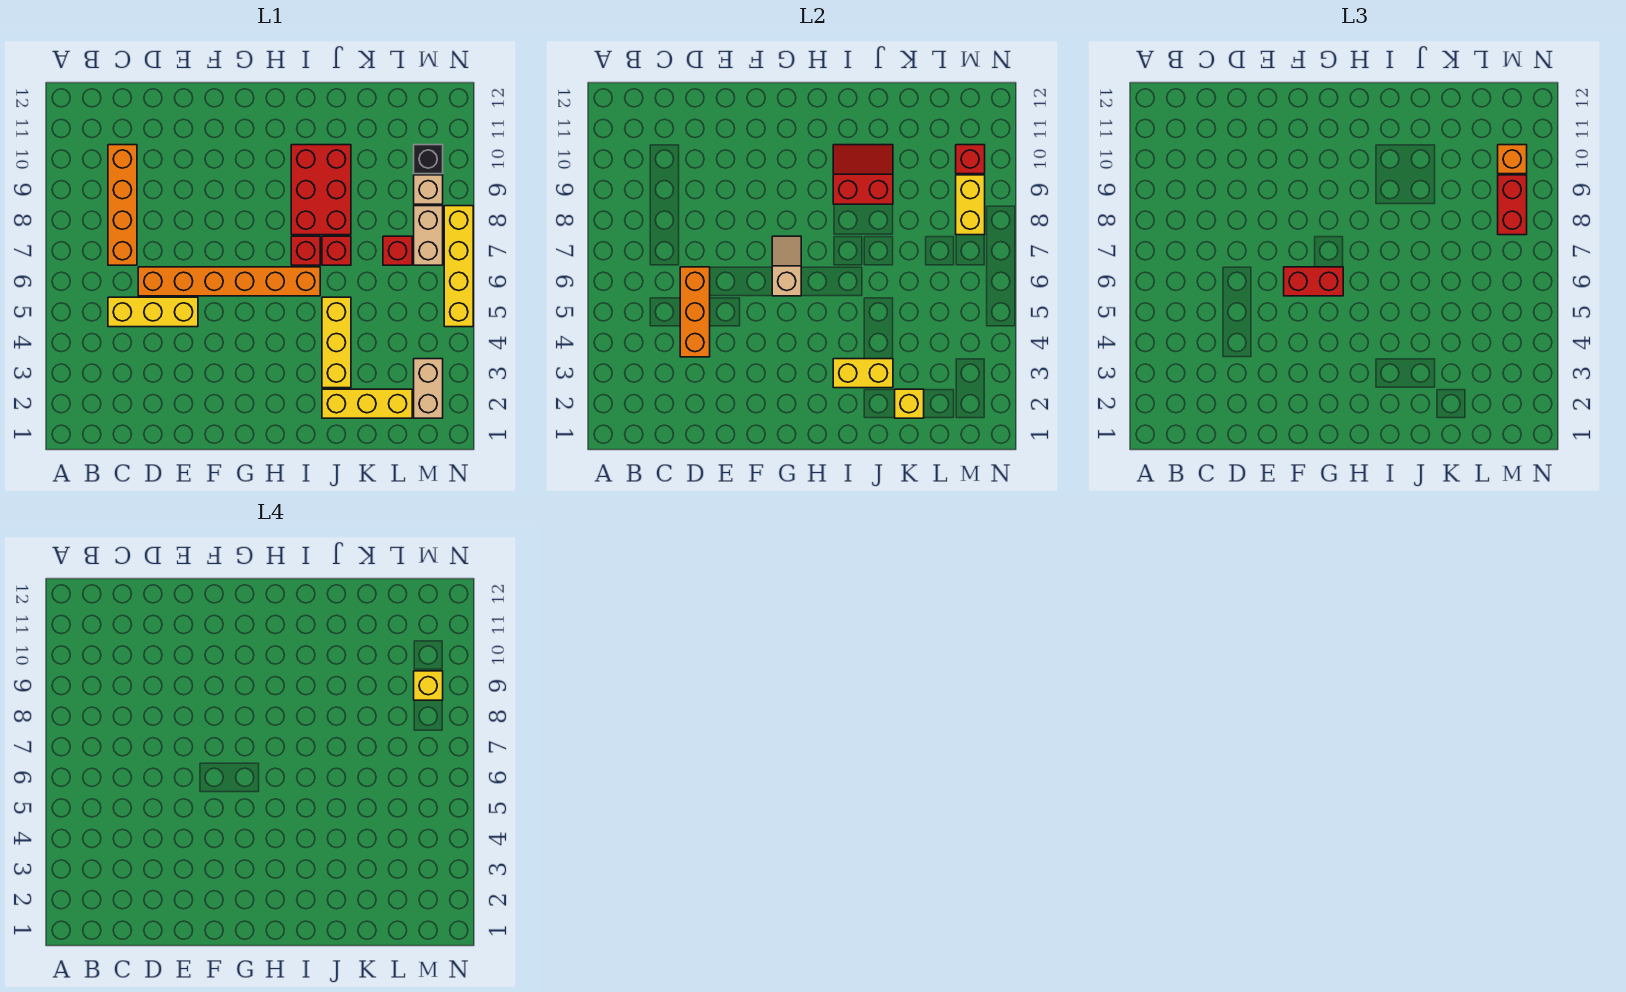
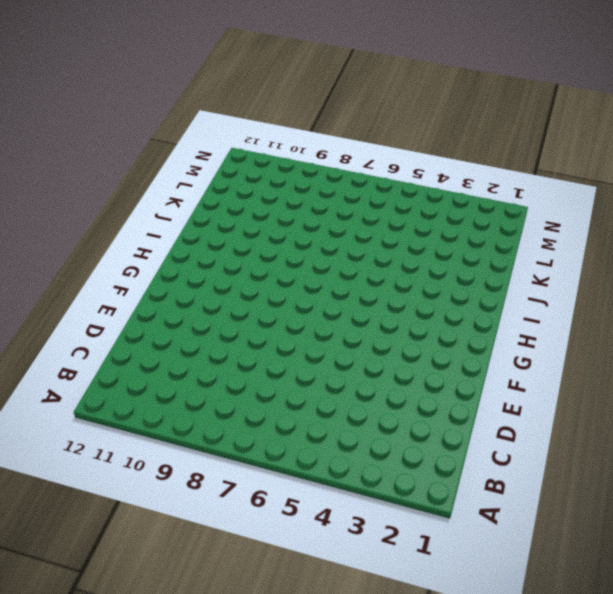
none -> yellow 1x3 brick [108,297,198,327]
none -> orange 1x4 brick [108,145,137,265]
none -> orange 1x6 brick [138,267,320,296]

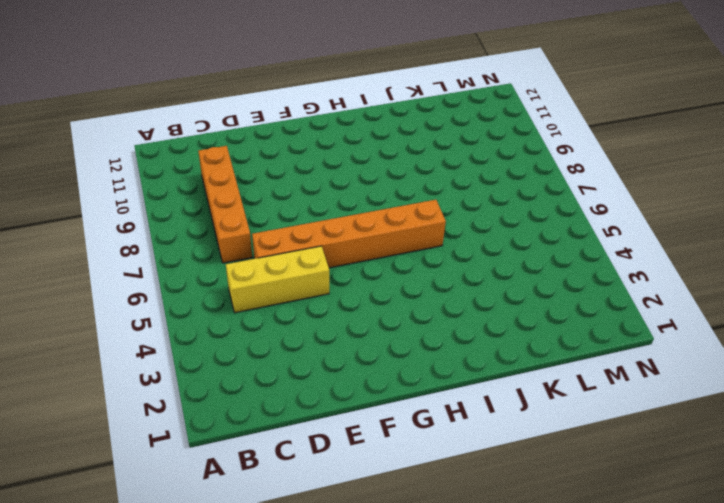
none -> red 1x1 brick [291,236,320,265]
none -> red 2x3 brick [291,145,351,235]
none -> yellow 1x3 brick [322,389,412,418]

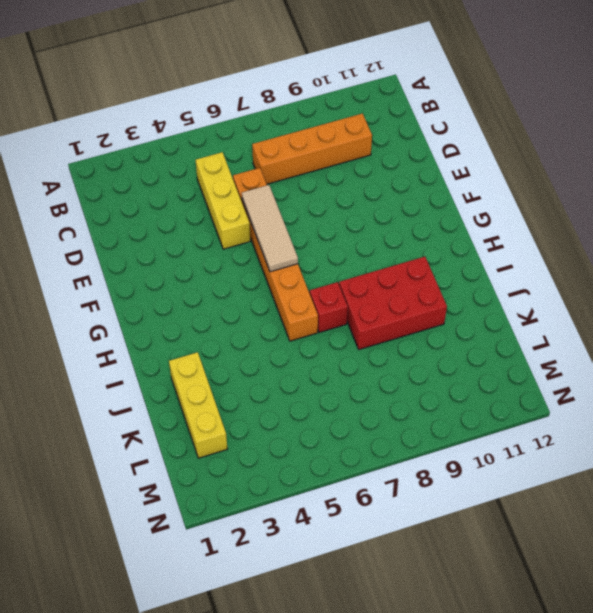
tan 1x3 tile [242,185,298,272] -> tan 1x2 slope [772,236,801,296]
none -> yellow 1x3 brick [322,297,351,388]
none -> red 1x1 brick [322,236,351,265]
none -> red 1x1 brick [383,236,412,265]

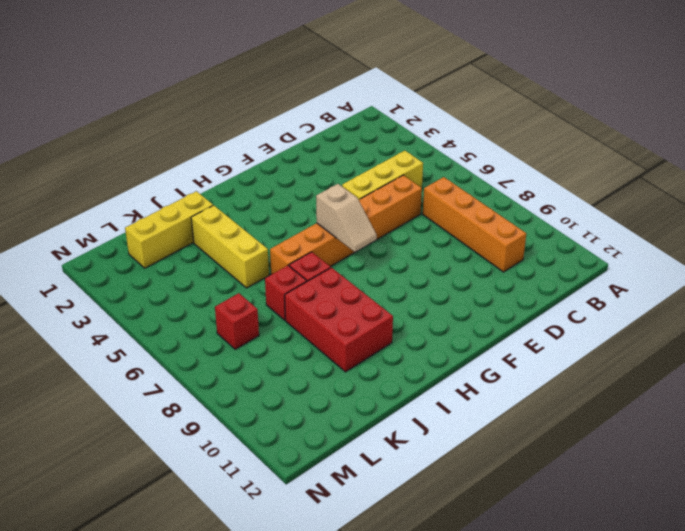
none -> tan 1x2 brick [414,359,443,418]
none -> tan 1x2 brick [414,206,443,265]
none -> tan 1x1 brick [414,175,443,204]

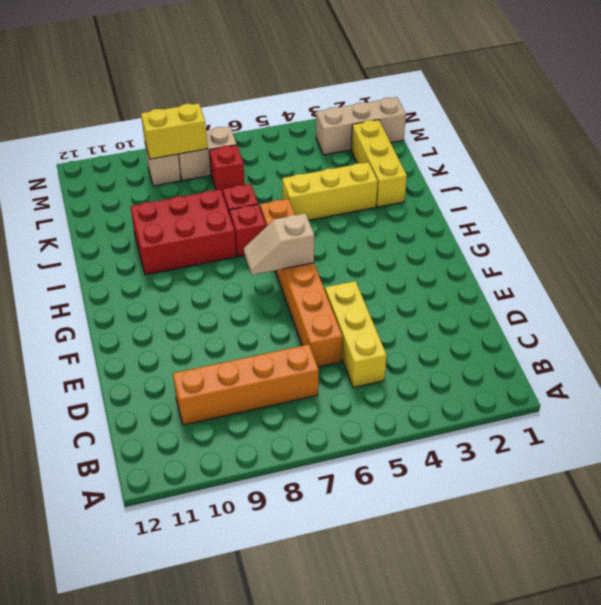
tan 1x3 brick [316,97,406,155] -> tan 1x2 brick [414,359,443,418]
none -> black 1x1 brick [414,145,443,174]
none -> yellow 1x4 brick [444,206,473,327]
none -> orange 1x3 brick [680,267,710,357]

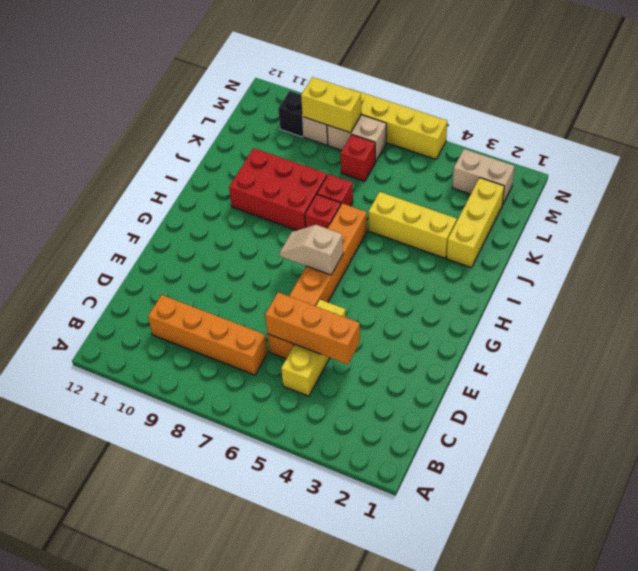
none -> yellow 1x2 brick [833,359,893,388]
none -> red 2x2 slope [833,145,893,204]
none -> yellow 1x1 brick [895,389,924,418]

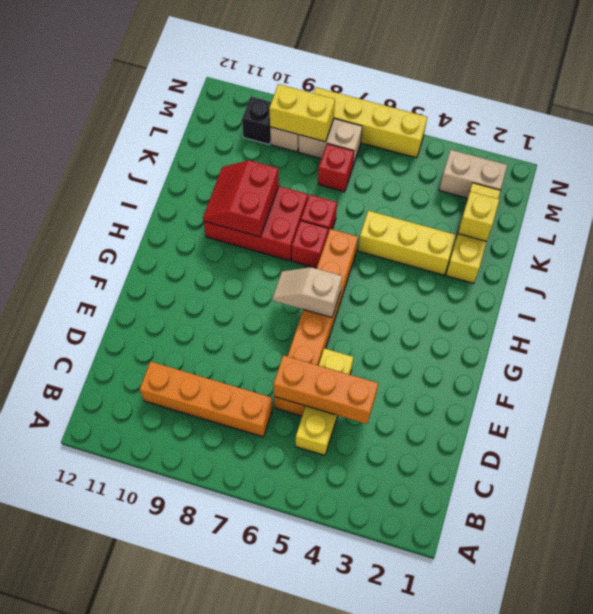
none -> yellow 1x2 brick [833,359,893,388]
none -> red 1x1 brick [956,145,985,174]
none -> red 1x2 brick [1284,267,1343,296]

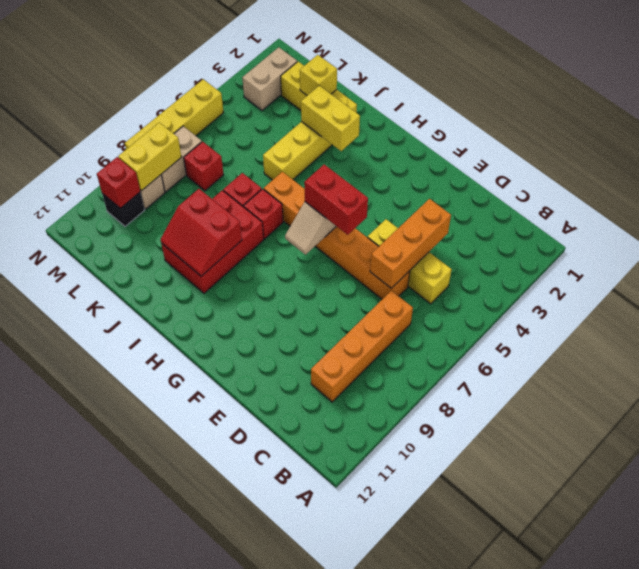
none -> red 1x2 brick [1498,175,1527,235]
none -> orange 1x1 brick [1498,145,1527,174]
none -> yellow 1x1 brick [414,671,443,700]

